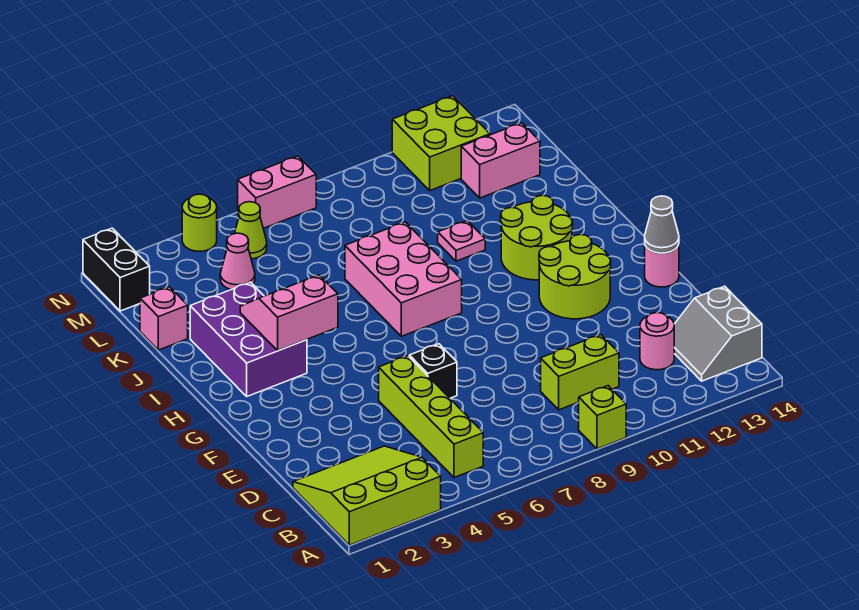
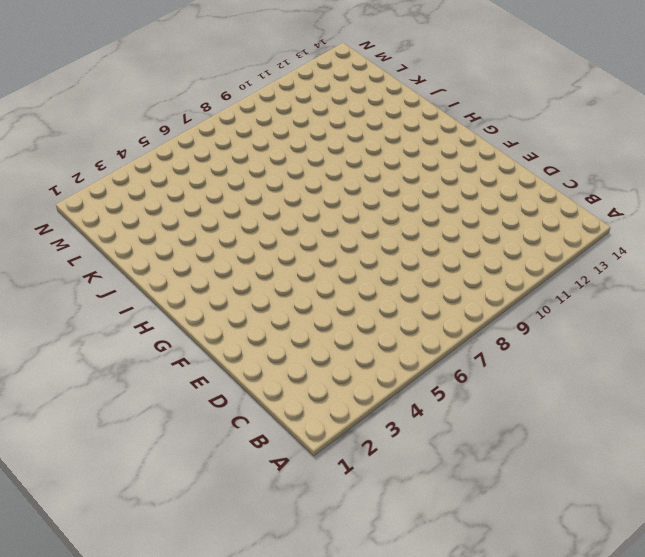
none -> lime 3x3 slope [293,446,441,545]
none -> lime 1x1 brick [579,386,626,449]
none -> lime 1x4 brick [379,356,483,478]

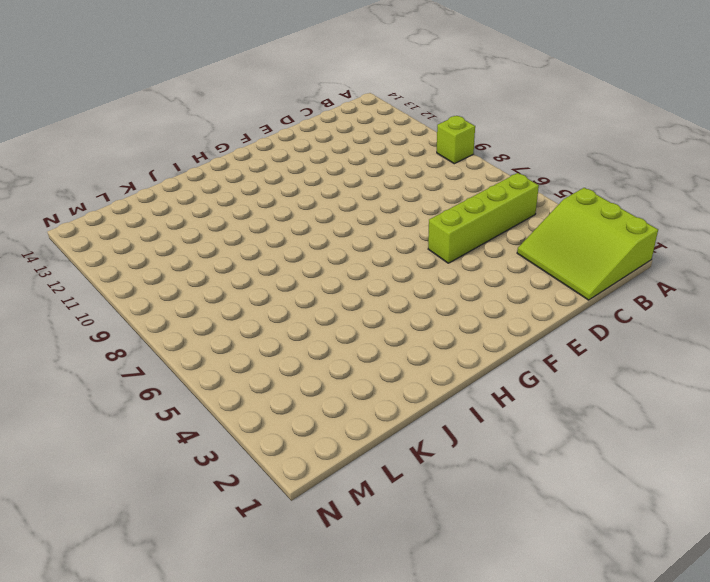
none -> grey 2x2 slope [674,286,762,381]
none -> lime 1x2 brick [541,335,619,410]
none -> pink 1x1 round brick [640,313,674,370]

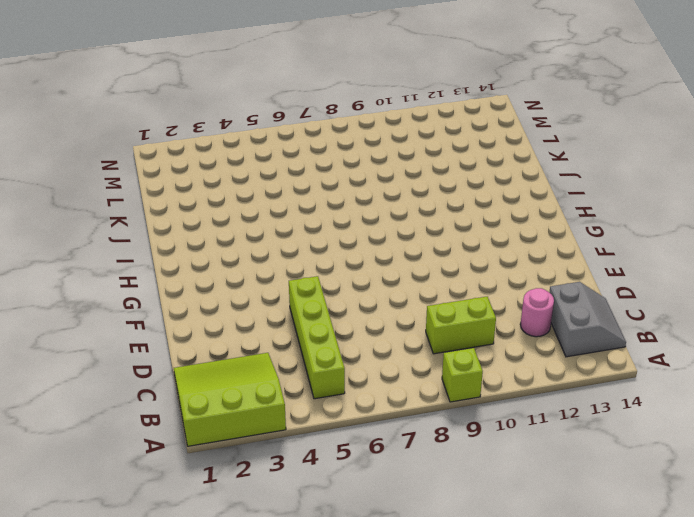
grey 2x2 slope [549,282,626,357] -> grey 2x2 slope turned to [674,286,762,381]
none -> black 1x1 brick [409,344,457,398]
none -> lime 2x2 round brick [539,234,611,319]
none -> pink 1x1 round brick [645,245,679,287]

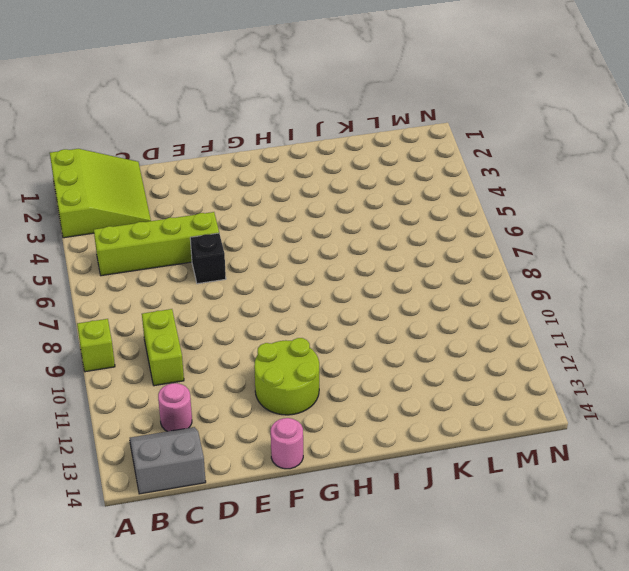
none -> purple 2x3 brick [190,282,307,396]
none -> pink 2x3 brick [345,222,462,336]
none -> lime 2x2 round brick [501,195,573,280]

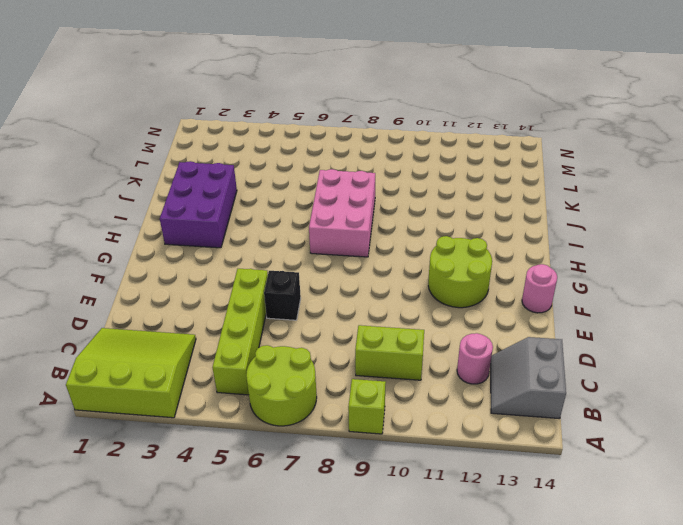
lime 2x2 round brick [246,345,317,426] -> lime 2x2 round brick moved to [501,195,573,280]
none -> pink 1x1 plate [438,221,485,261]
none -> pink 1x1 brick [140,287,188,350]
none -> pink 1x1 cone [220,233,255,290]

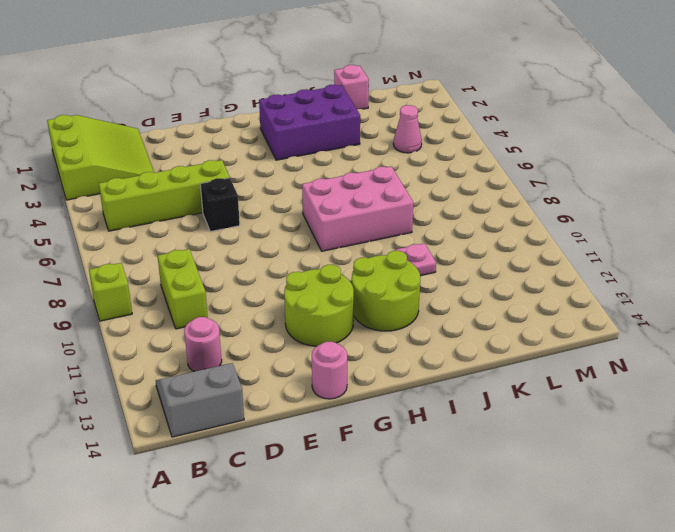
none -> pink 1x2 brick [461,123,540,198]
none -> black 1x2 brick [83,228,150,311]
none -> lime 1x1 cone [234,202,267,259]

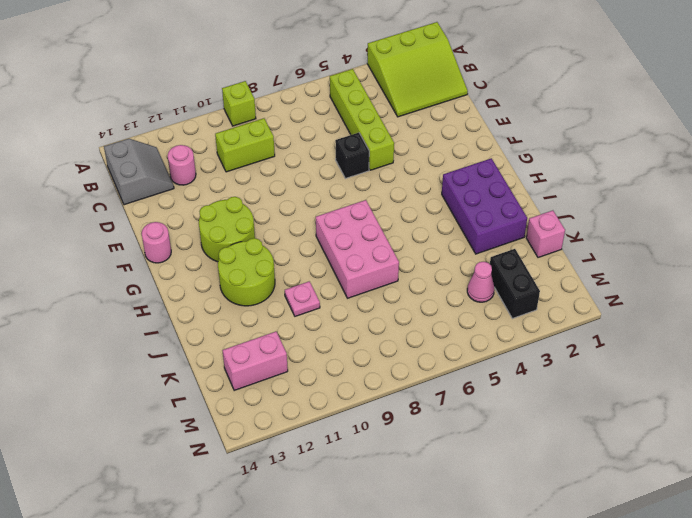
black 1x2 brick [490,249,540,318] -> black 1x2 brick moved to [83,228,150,311]
none -> lime 1x1 cone [234,202,267,259]
none -> lime 2x2 brick [392,96,490,190]
none -> lime 1x1 round brick [182,194,217,251]

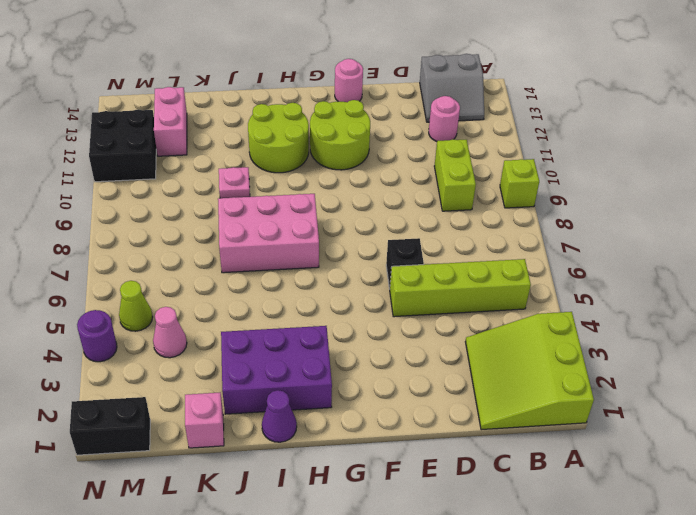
purple 1x1 cone [262,390,297,442] -> none
black 2x2 brick [89,110,156,182] -> lime 2x2 brick [392,96,490,190]
purple 1x1 round brick [77,310,117,362] -> lime 1x1 round brick [182,194,217,251]
none -> pink 1x2 brick [238,156,316,228]
none -> grey 1x1 cone [645,196,679,253]
none -> pink 2x2 slope [240,275,338,351]

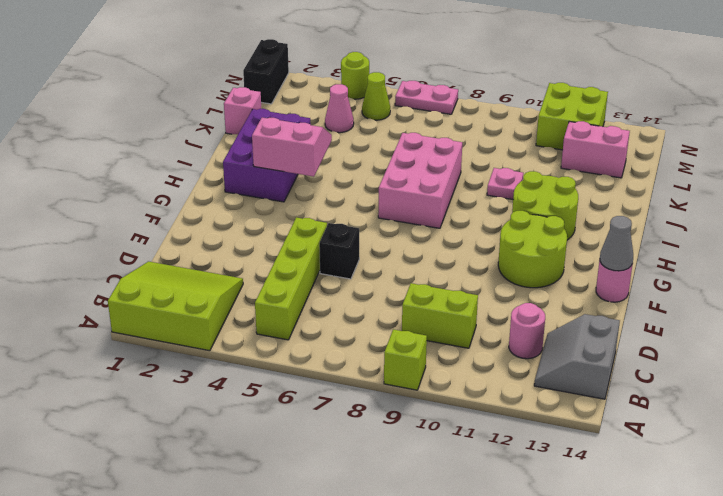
pink 1x2 plate [395,81,458,114] -> pink 1x2 brick [238,156,316,228]

